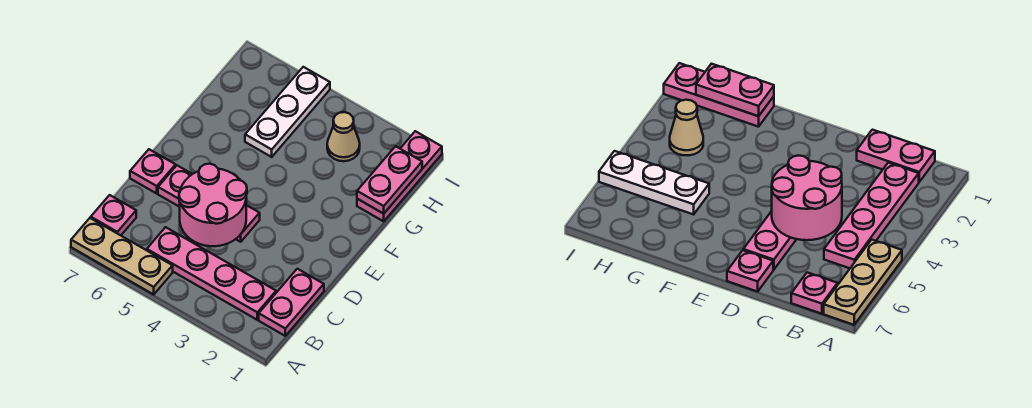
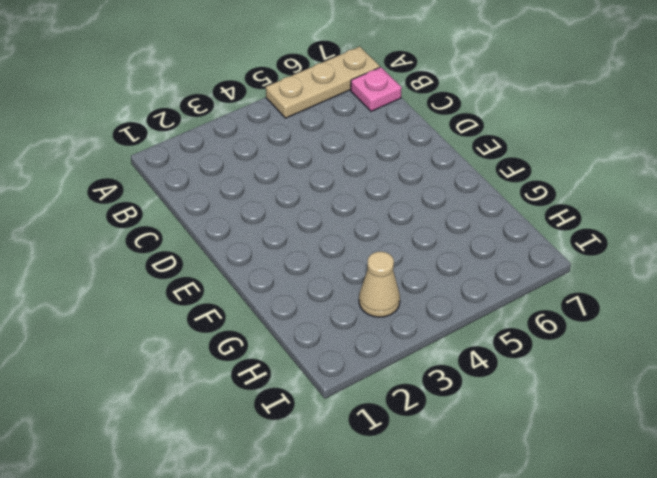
none -> pink 1x2 plate [259,269,324,336]
none -> pink 1x4 plate [147,227,276,320]

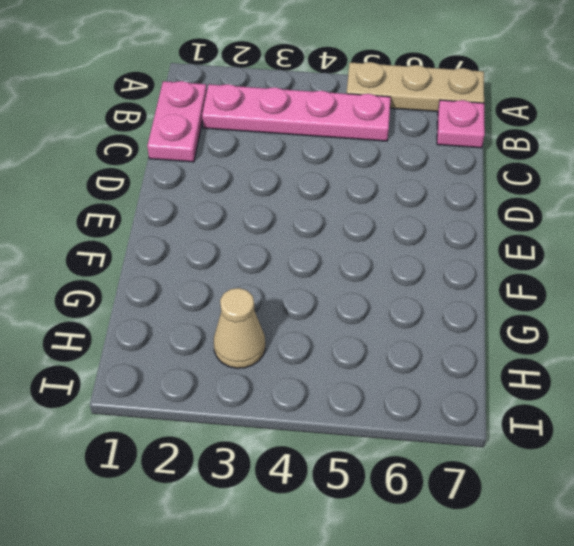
none -> pink 1x3 plate [158,166,260,242]
none -> pink 1x1 plate [130,149,176,193]

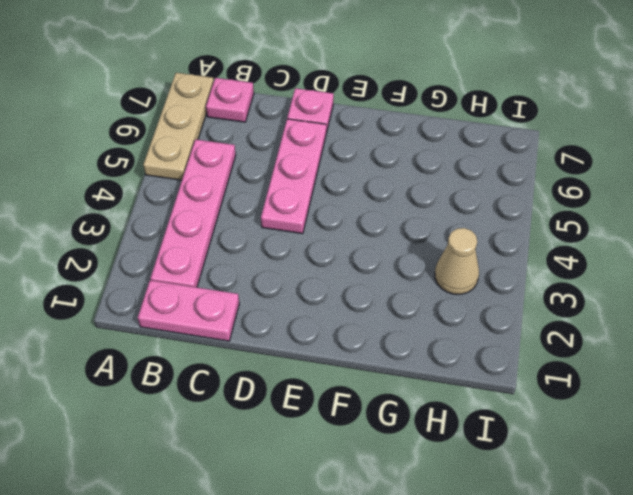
none -> pink 1x3 plate [357,131,442,221]
none -> white 1x3 plate [245,67,330,157]

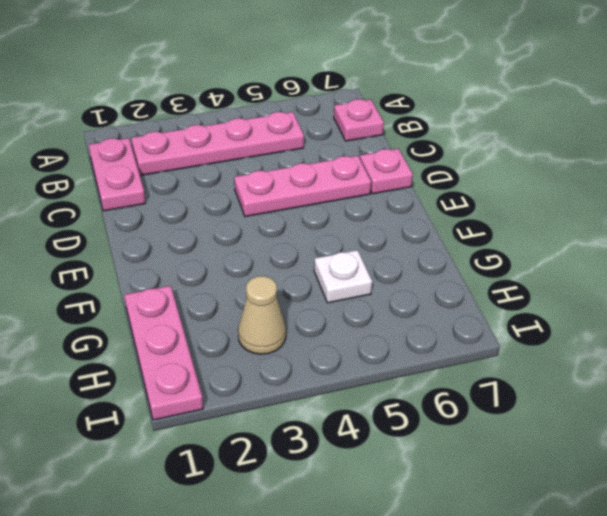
white 1x1 plate [314,250,372,303] -> white 1x3 plate [245,67,330,157]
none -> tan 1x3 plate [71,218,173,294]
none -> pink 2x2 round brick [179,164,247,246]

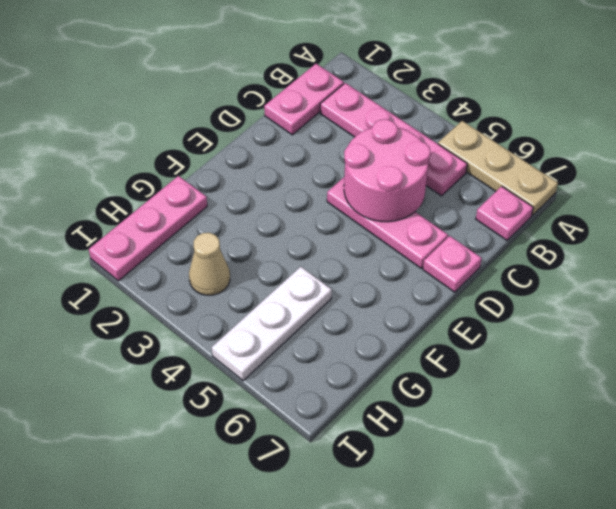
none -> pink 1x2 plate [357,146,422,214]

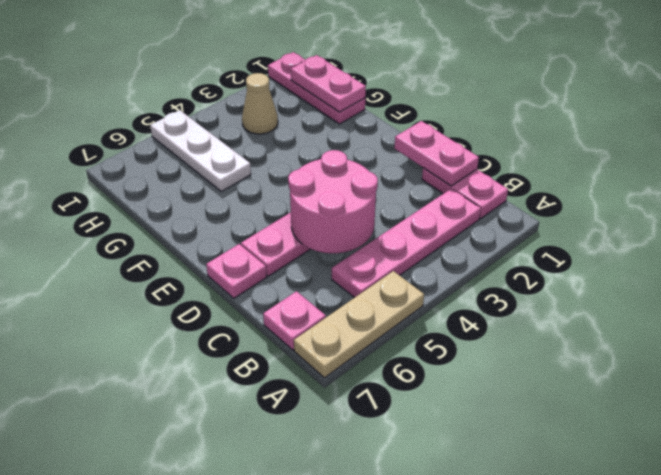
pink 1x2 plate [394,121,479,186] -> none

